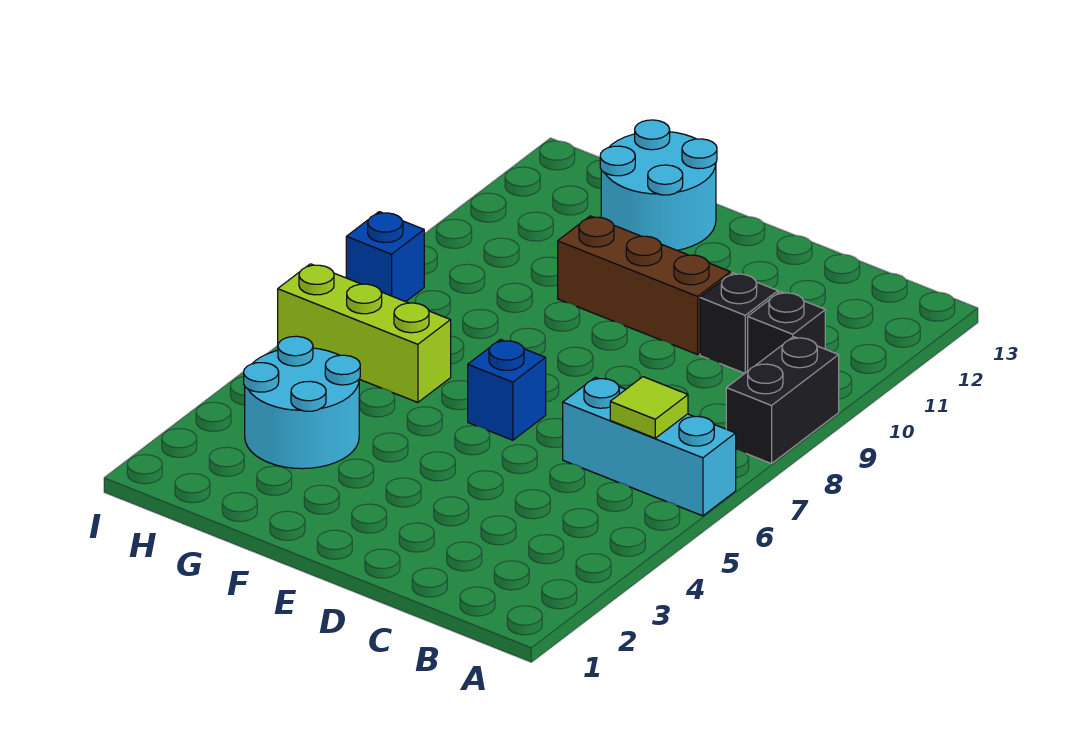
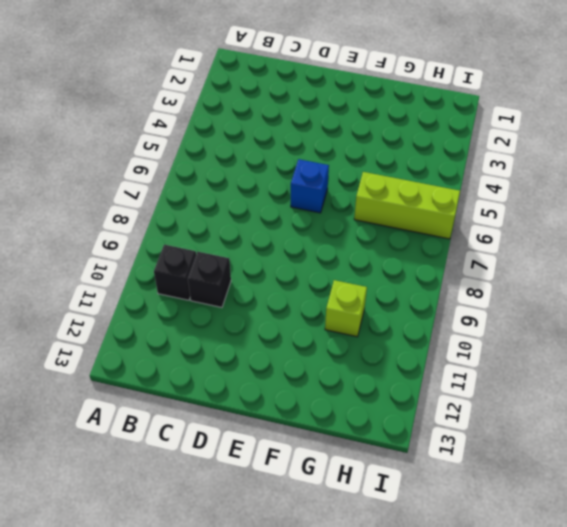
lime 1x1 brick [325,280,367,337] -> none
none -> cyan 1x3 brick [563,377,736,516]
none -> black 1x2 brick [726,337,839,464]

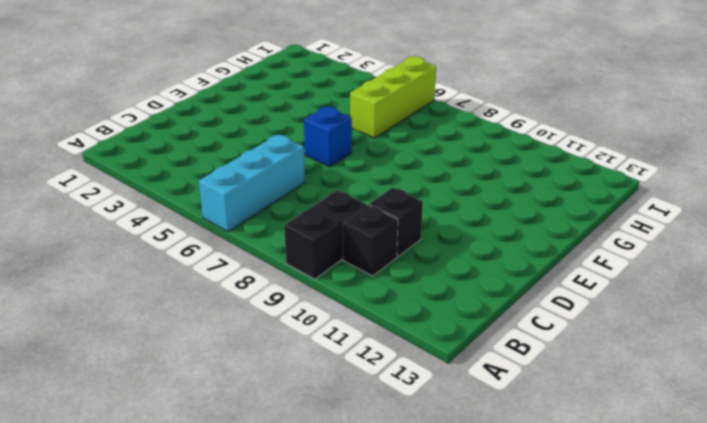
black 1x2 brick [284,190,366,279] -> black 1x2 brick turned to [726,337,839,464]
none -> brown 1x3 brick [558,216,730,355]
none -> cyan 2x2 round brick [600,120,717,250]

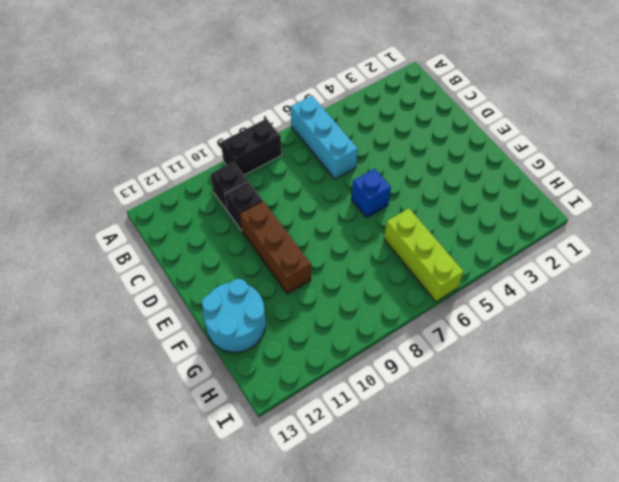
none -> cyan 2x2 round brick [244,336,360,469]
none -> blue 1x1 brick [346,212,424,302]

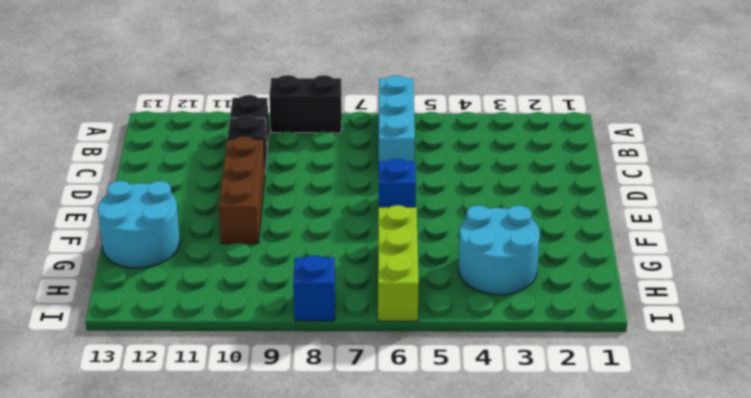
none -> lime 1x1 tile [610,377,688,438]

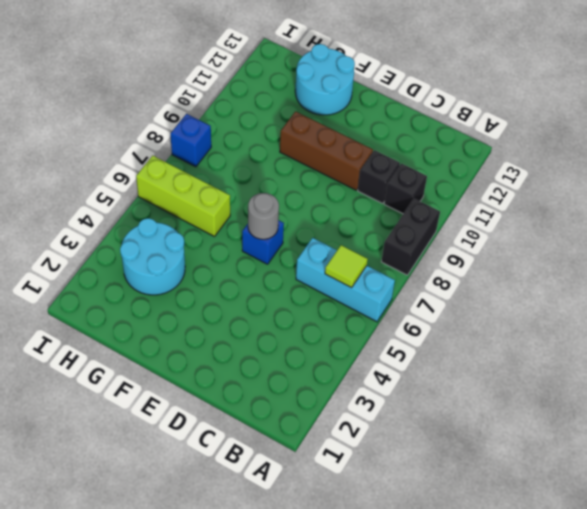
grey 1x1 round brick [248,193,279,239] -> none

